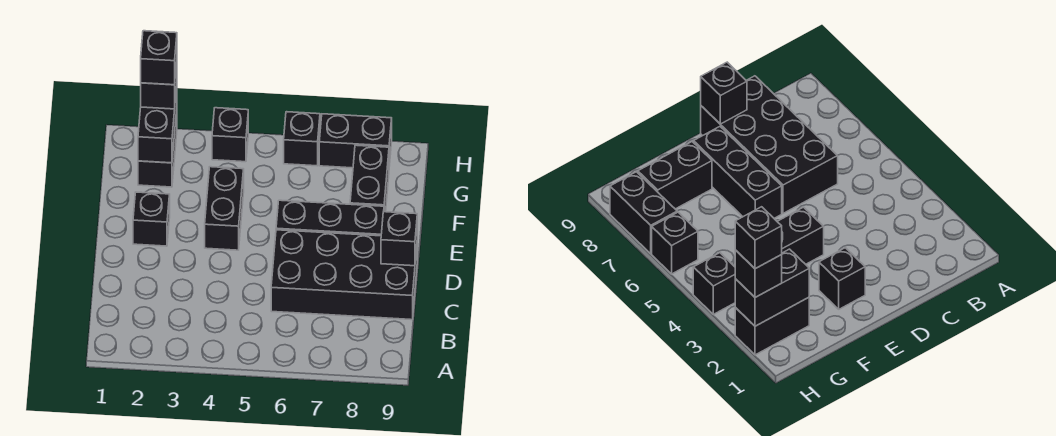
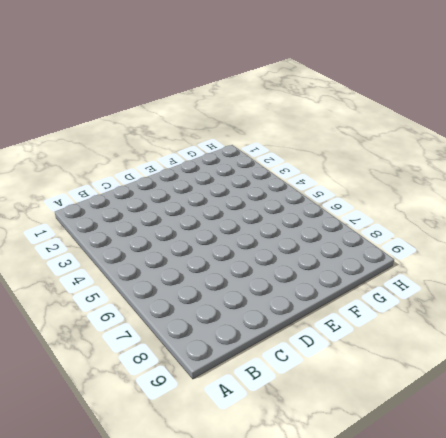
none -> black 2x4 brick [271,230,417,320]
none -> black 1x1 brick [133,192,170,246]
none -> black 1x2 brick [205,167,244,250]

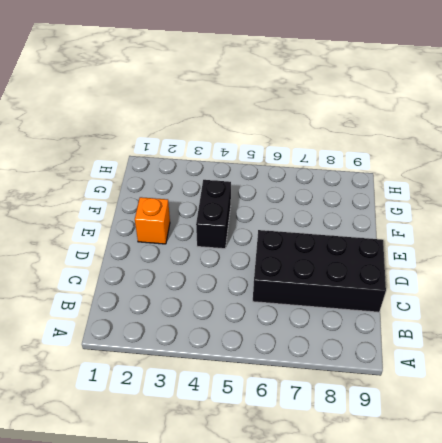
orange 1x1 brick [135,197,170,244] -> black 1x1 brick [133,192,170,246]
none -> black 1x3 brick [276,200,384,236]
none -> black 1x2 brick [350,145,389,212]
none -> black 1x2 brick [138,111,177,187]

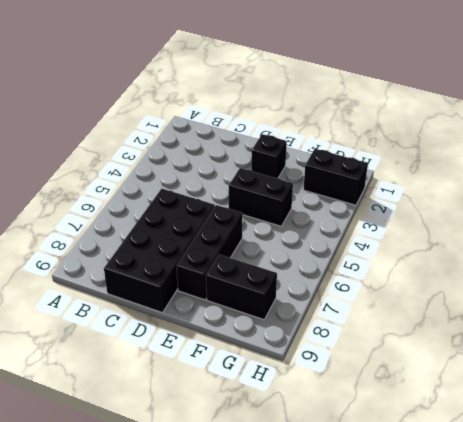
none -> black 1x1 brick [212,108,248,162]
none -> black 1x1 brick [284,112,320,166]
none -> black 1x2 brick [319,114,392,168]

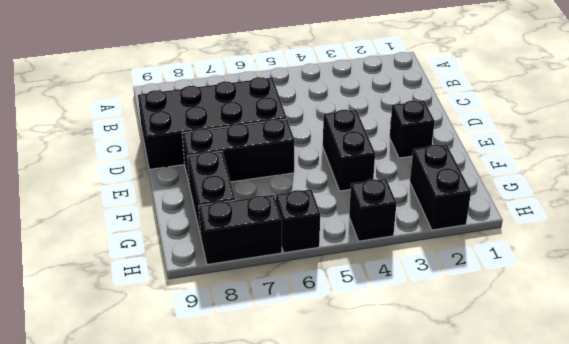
none -> black 1x1 brick [381,212,417,266]
none -> black 1x2 brick [138,86,177,163]
none -> black 1x1 brick [141,62,177,109]

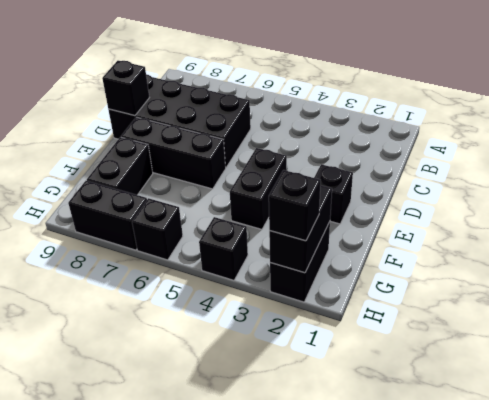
none -> black 1x1 brick [141,31,177,85]

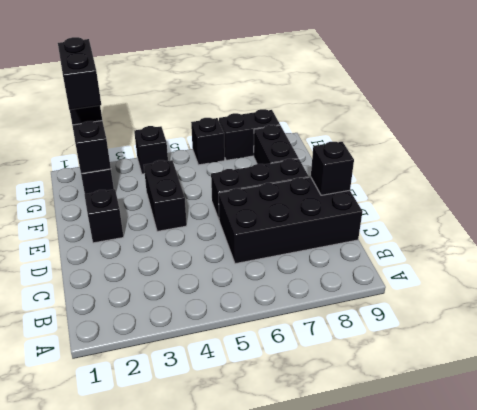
black 1x2 brick [58,37,101,110] -> black 1x1 brick [141,31,177,85]

